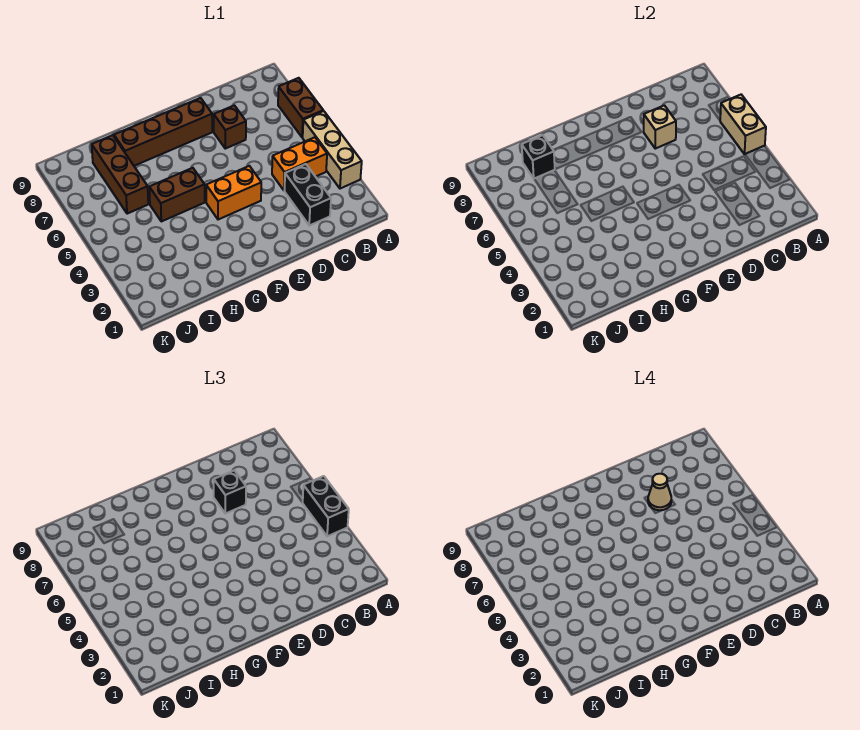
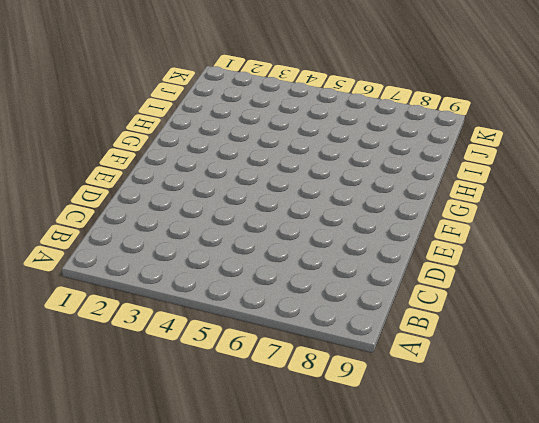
none -> tan 1x3 brick [303,111,362,189]
none -> brown 1x2 brick [278,78,323,137]
none -> orange 1x2 brick [272,137,327,190]

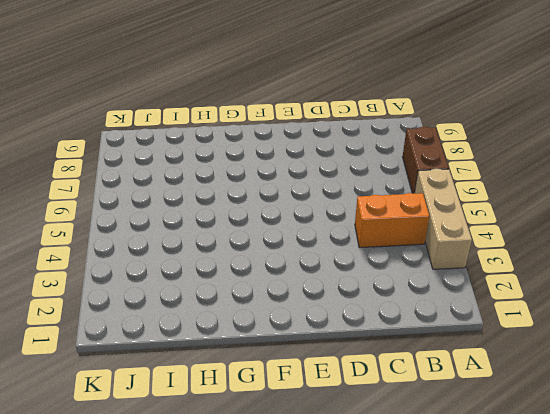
none -> black 1x2 brick [284,164,331,225]
none -> brown 1x1 brick [214,105,246,149]
none -> orange 1x2 brick [206,166,261,220]

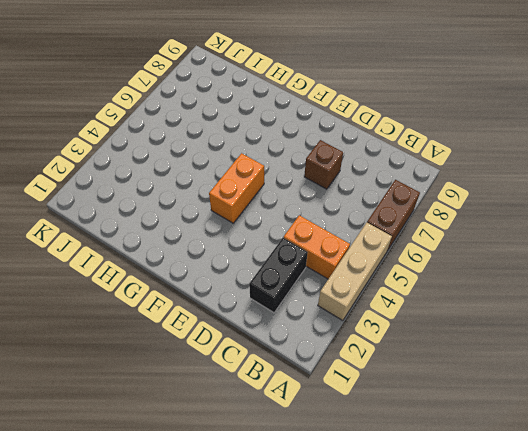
orange 1x2 brick [209,153,264,223] -> orange 1x2 brick turned to [206,166,261,220]
none -> brown 1x4 brick [114,98,212,166]
none -> brown 1x2 brick [149,168,205,221]
none -> brown 1x3 brick [92,135,148,214]

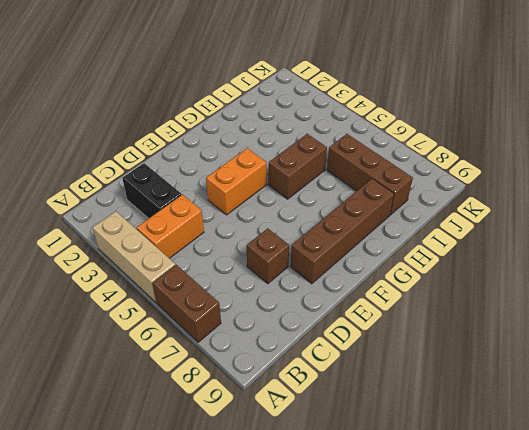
none -> tan 1x2 brick [720,95,766,154]
none -> tan 1x1 brick [644,105,676,149]
none -> black 1x1 brick [522,135,555,179]

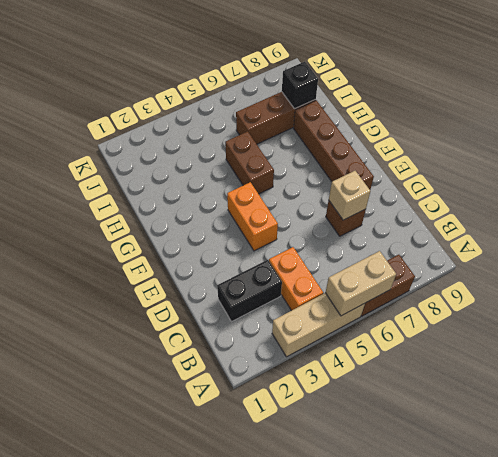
none -> black 1x2 brick [302,476,349,536]
none -> black 1x1 brick [214,470,246,514]
none -> tan 1x1 cone [648,474,671,510]

